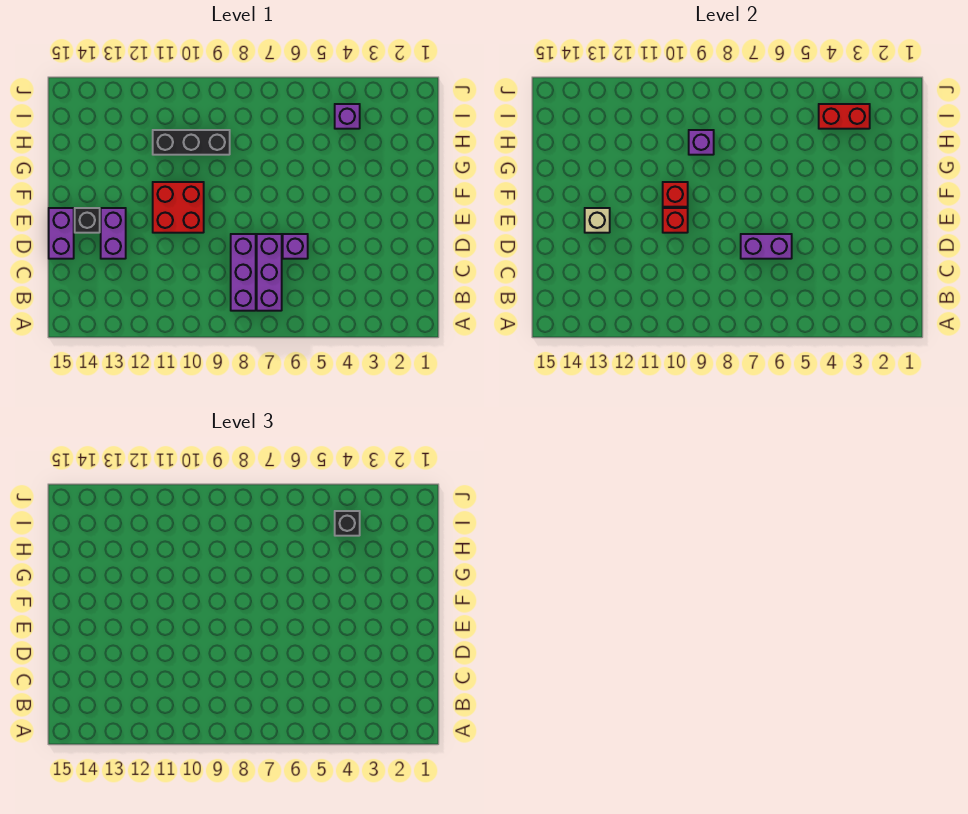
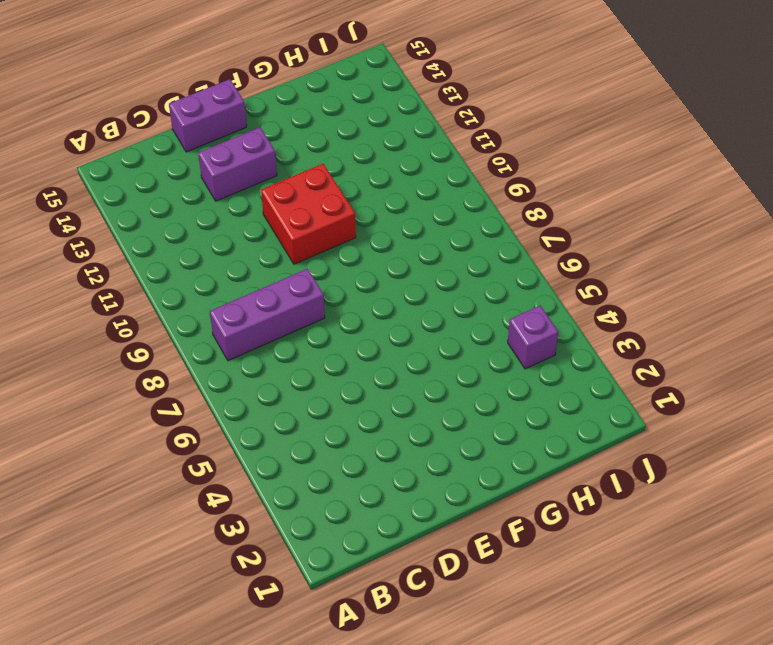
none -> purple 1x3 brick [257,234,282,311]
none -> purple 1x1 brick [283,234,308,259]
none -> black 1x1 brick [75,208,100,233]

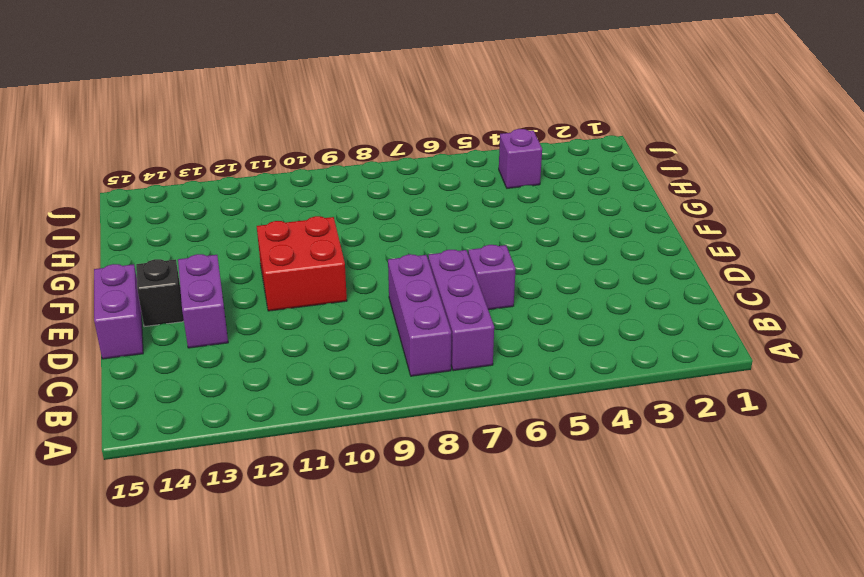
none -> black 1x3 brick [153,130,230,155]
none -> purple 1x2 brick [741,234,792,259]
none -> red 1x1 brick [663,208,688,233]

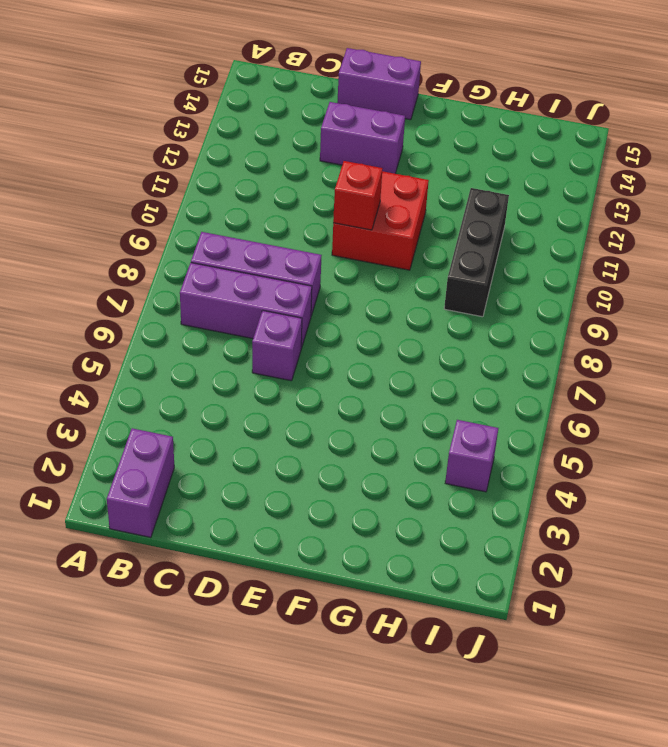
purple 1x2 brick [107,428,174,537] -> purple 1x2 brick moved to [741,234,792,259]
none -> black 1x1 brick [75,208,100,233]
none -> tan 1x1 brick [585,208,610,233]
none -> red 1x1 brick [663,182,688,207]

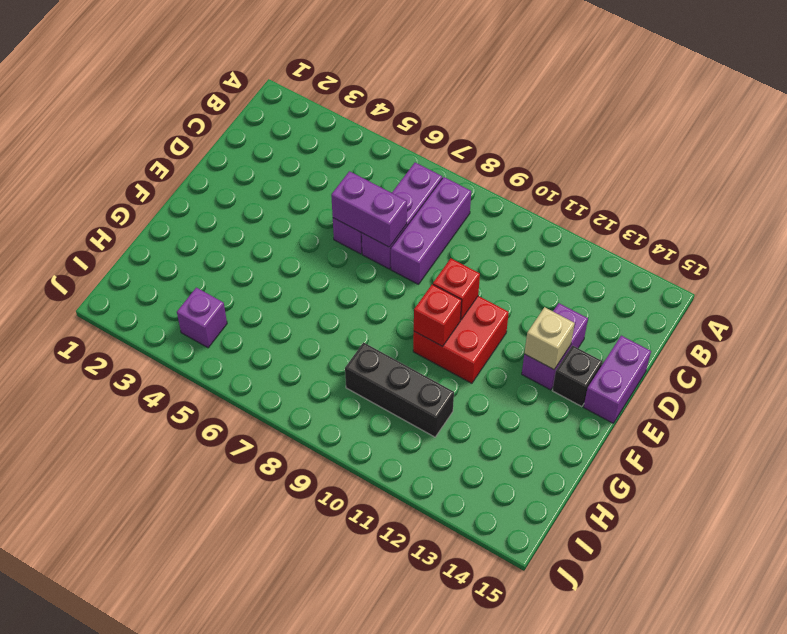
none -> purple 1x1 brick [689,130,714,155]
none -> red 1x2 brick [819,104,870,129]
none -> black 1x1 brick [335,511,360,536]

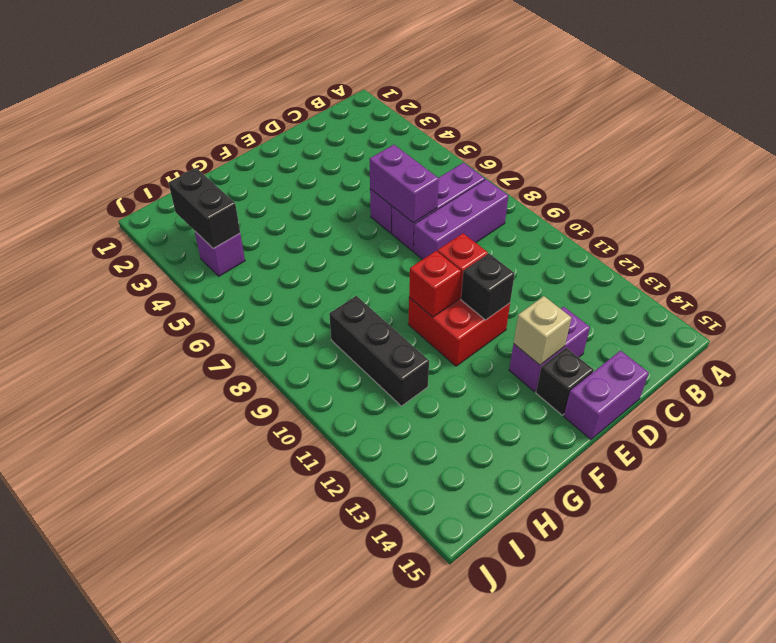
black 1x1 brick [461,254,515,320] -> black 1x1 brick moved to [335,511,360,536]
black 1x2 brick [168,168,240,248] -> red 1x2 brick [819,104,870,129]
none -> purple 1x1 brick [689,130,714,155]

